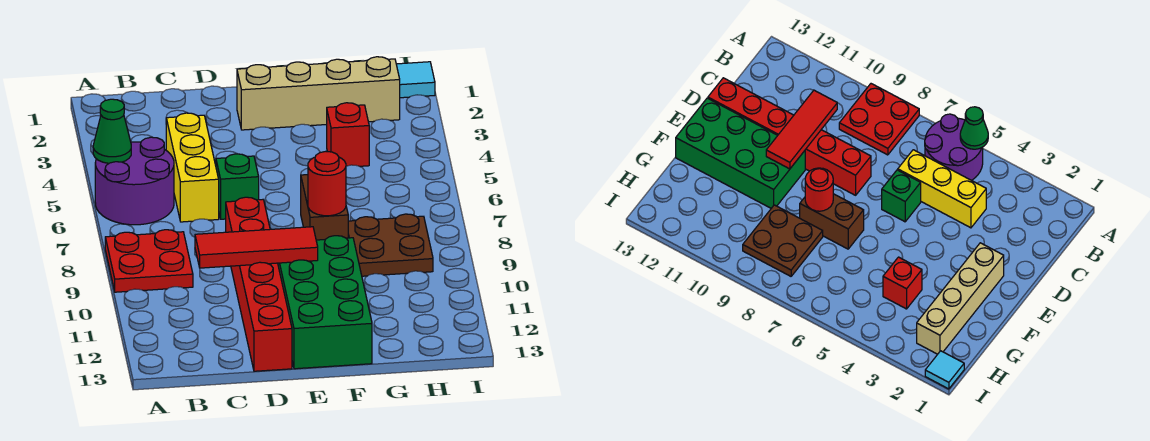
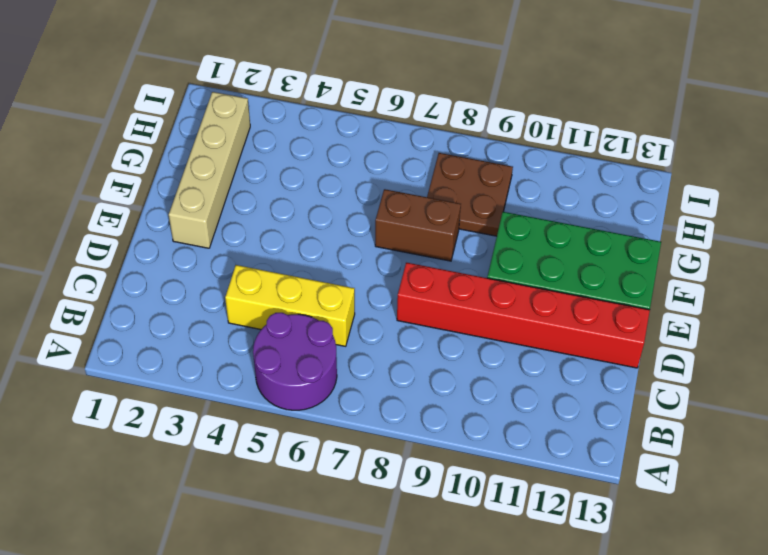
none -> red 2x2 plate [105,230,193,292]
none -> green 1x1 brick [216,154,259,219]
none -> red 1x1 brick [327,103,369,166]

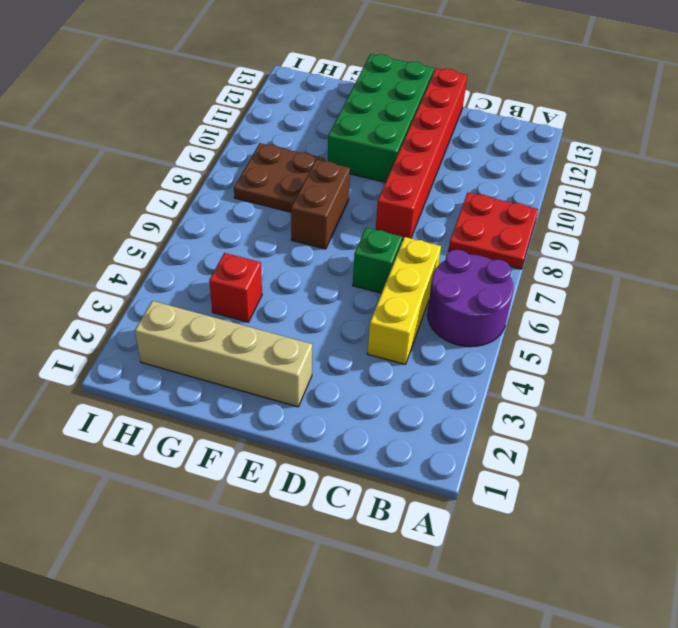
none -> cyan 1x1 tile [396,62,435,98]
none -> green 1x1 cone [93,99,131,163]
none -> red 1x3 tile [195,227,318,268]

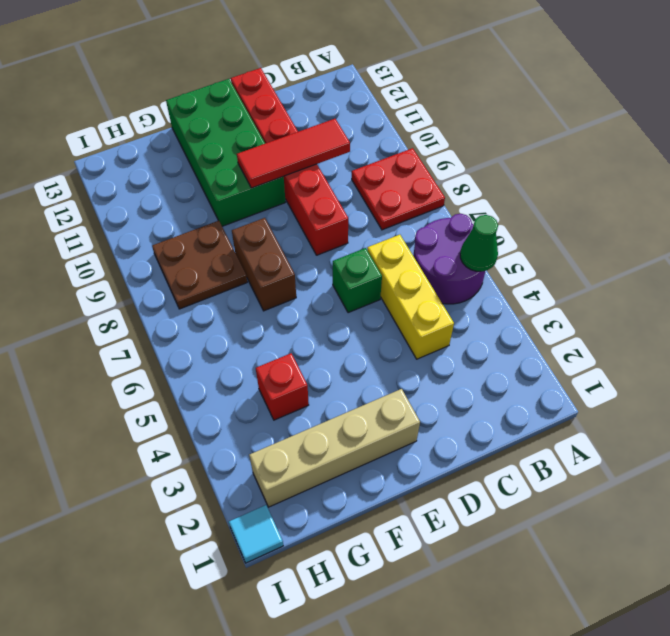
none -> red 1x1 round brick [308,151,346,216]

